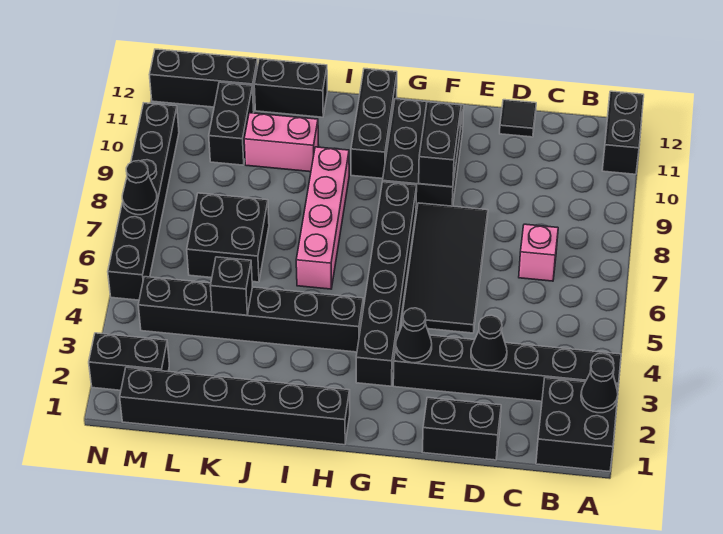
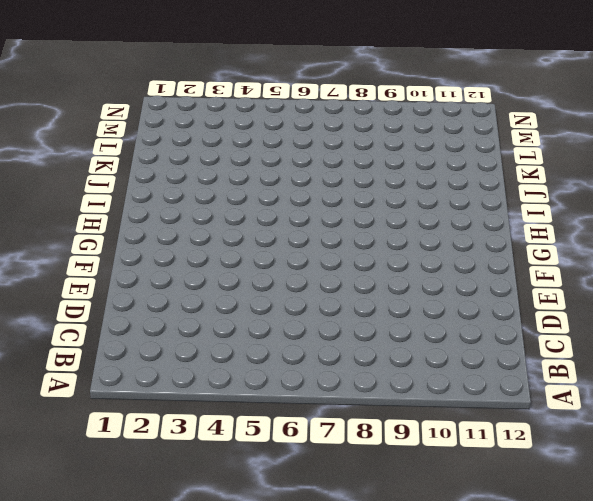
none -> black 2x2 brick [536,378,619,472]
none -> black 1x6 brick [393,332,621,401]
none -> black 1x2 brick [602,91,644,174]

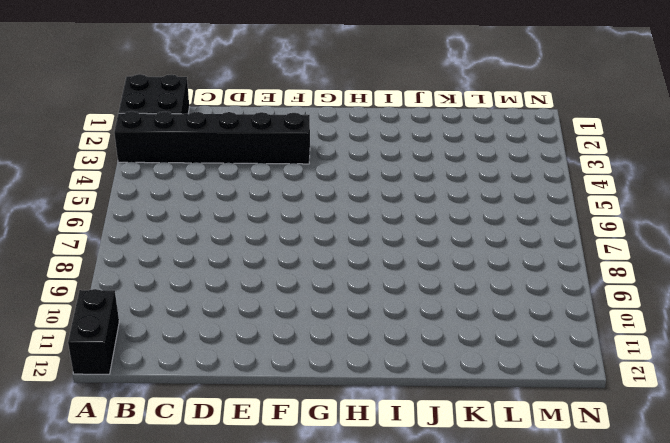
none -> pink 1x1 brick [519,224,558,281]
none -> black 1x2 brick [422,398,501,460]
none -> black 1x1 tile [500,100,536,137]

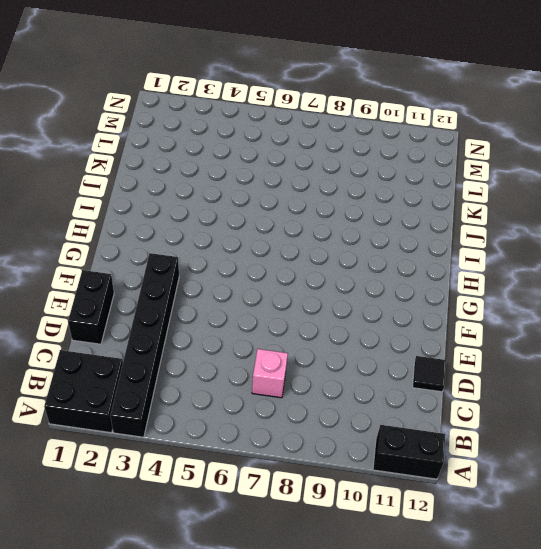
none -> black 2x4 tile [402,203,488,333]
none -> black 2x3 brick [383,99,464,210]
none -> black 1x6 brick [356,182,417,386]

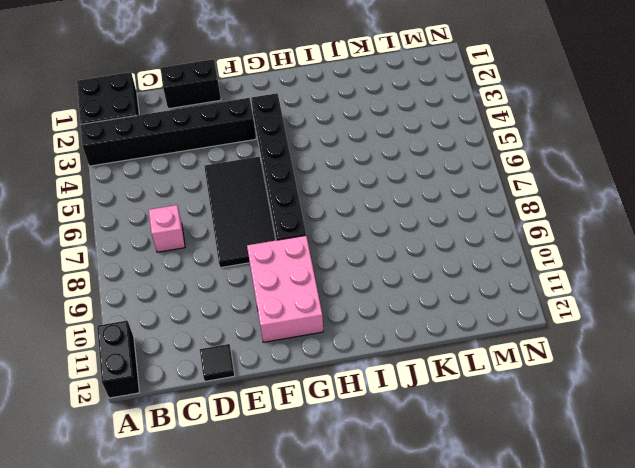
pink 2x3 brick [247,236,323,342] -> black 2x3 brick [383,99,464,210]
none -> black 1x6 brick [120,367,350,445]
none -> black 1x6 brick [138,277,363,352]
none -> black 1x3 brick [351,69,397,178]

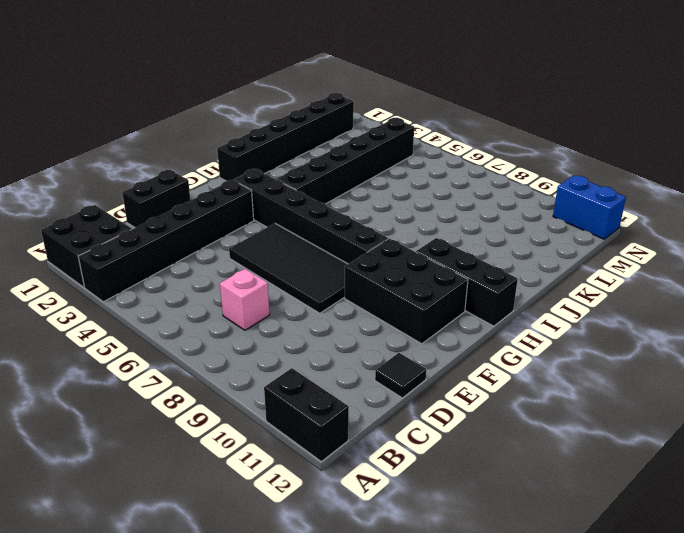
blue 1x2 brick [553,175,626,239] -> black 1x3 brick [150,49,258,110]
none -> pink 1x4 brick [296,147,349,289]
none -> pink 1x2 brick [244,113,319,172]
none -> black 1x2 brick [254,59,327,117]

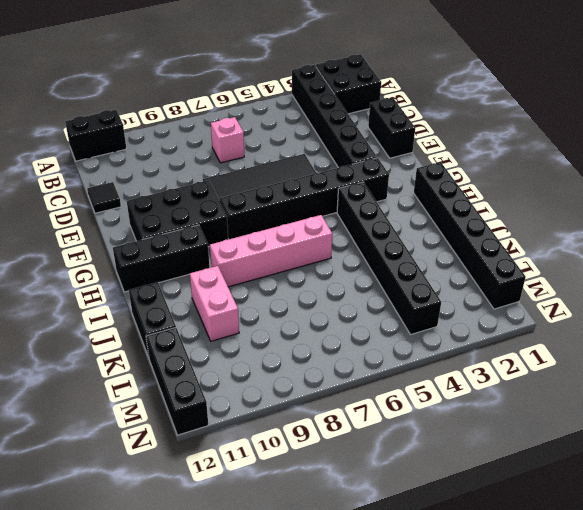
none -> black 2x2 brick [187,193,269,282]
none -> black 1x2 brick [209,82,254,165]
none -> black 1x2 brick [89,333,169,390]

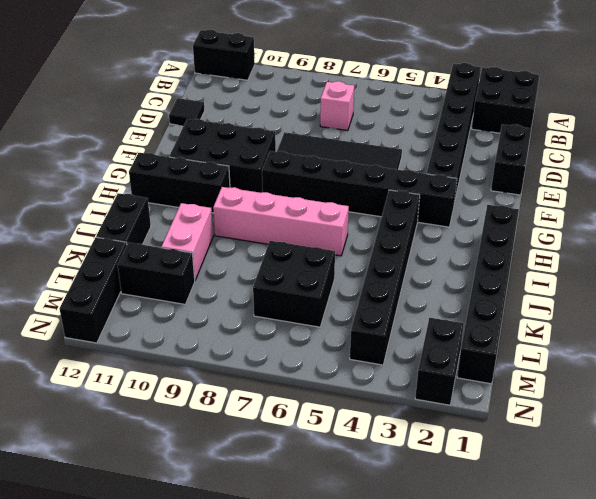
none -> black 1x6 brick [108,103,179,300]
none -> black 1x1 cone [581,358,618,413]
none -> black 1x1 cone [471,315,507,370]

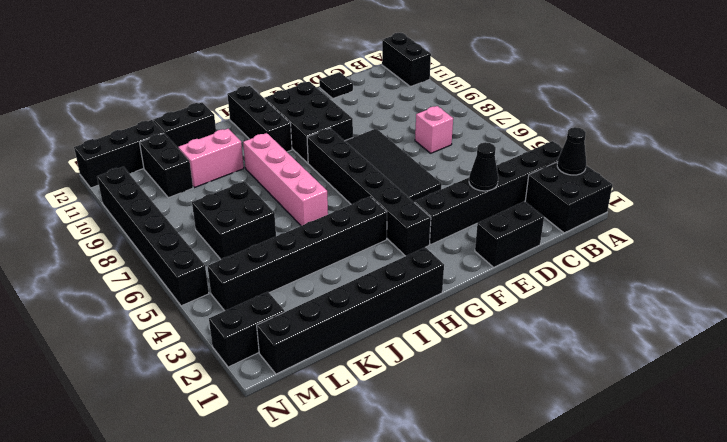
none -> black 1x1 cone [396,308,432,363]
none -> black 1x2 brick [419,102,461,187]
none -> black 1x1 brick [210,257,252,315]

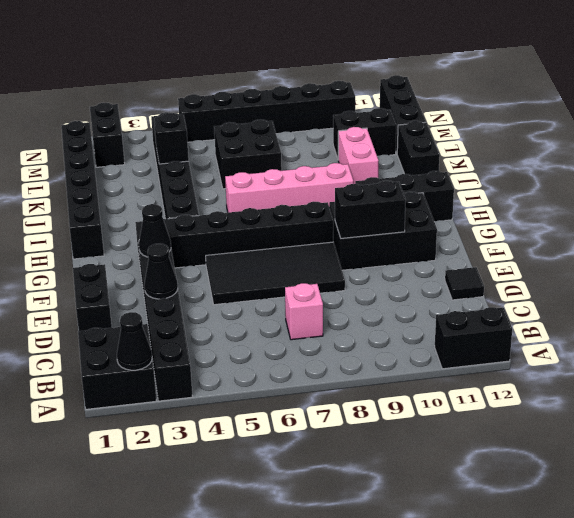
none -> black 1x1 cone [122,161,157,215]

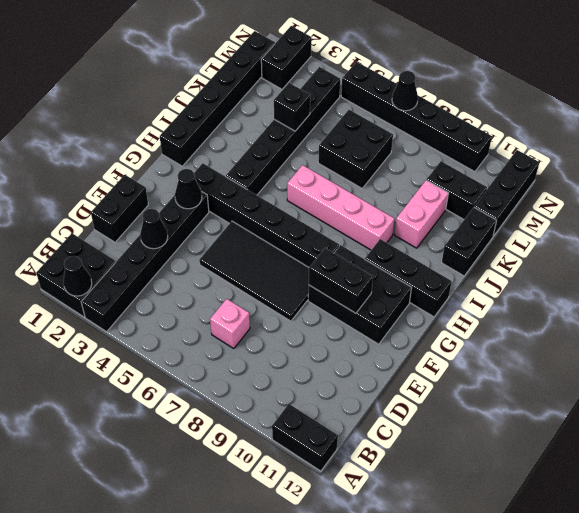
none -> black 1x1 tile [500,100,536,137]

